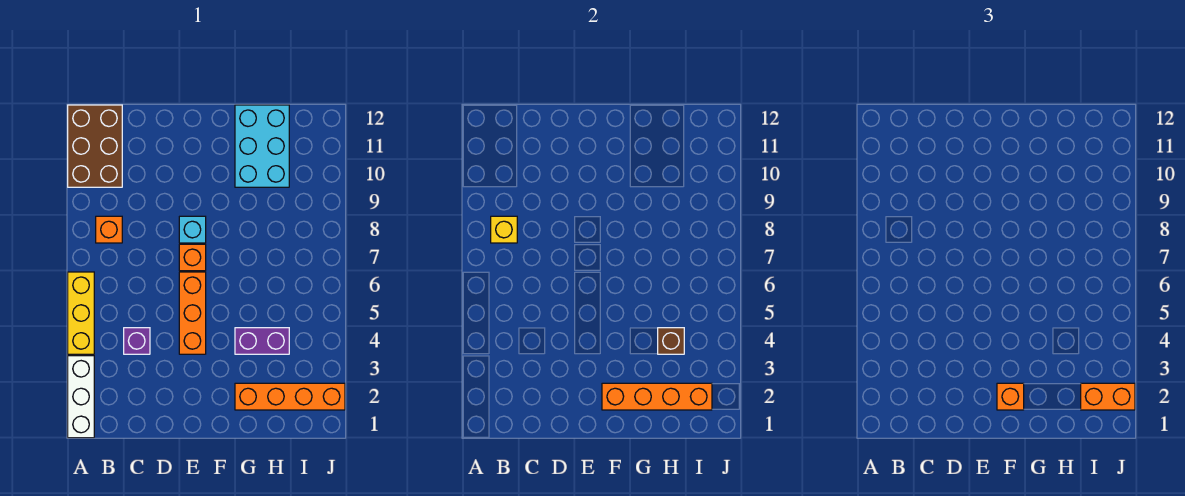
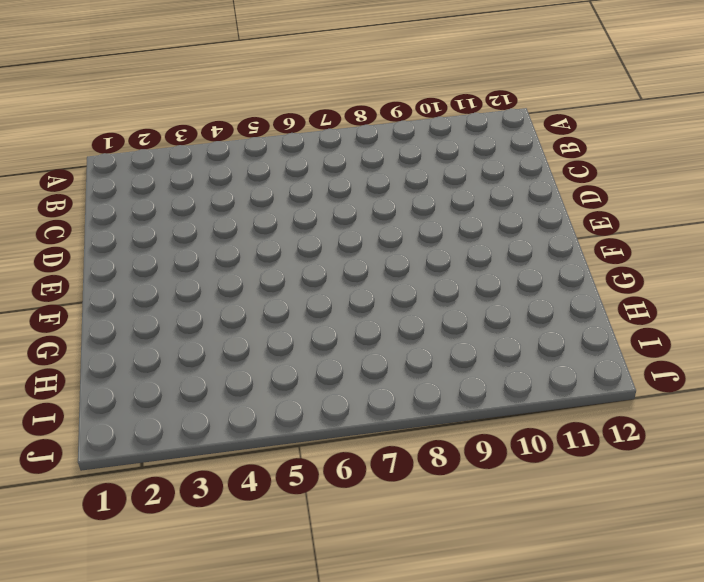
none -> white 1x3 brick [68,356,94,438]
none -> yellow 1x3 brick [68,272,94,354]
none -> brown 2x3 brick [68,105,122,187]

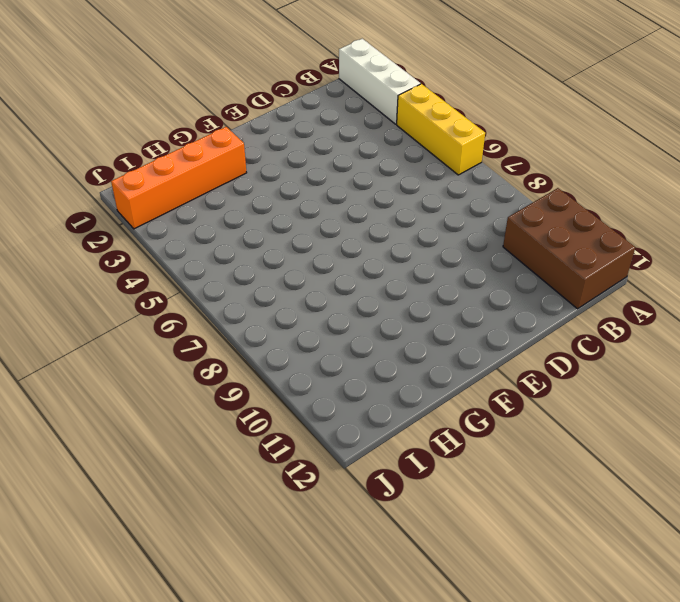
none -> orange 1x1 brick [96,216,122,243]
none -> purple 1x1 brick [124,328,150,354]
none -> orange 1x3 brick [179,272,206,354]

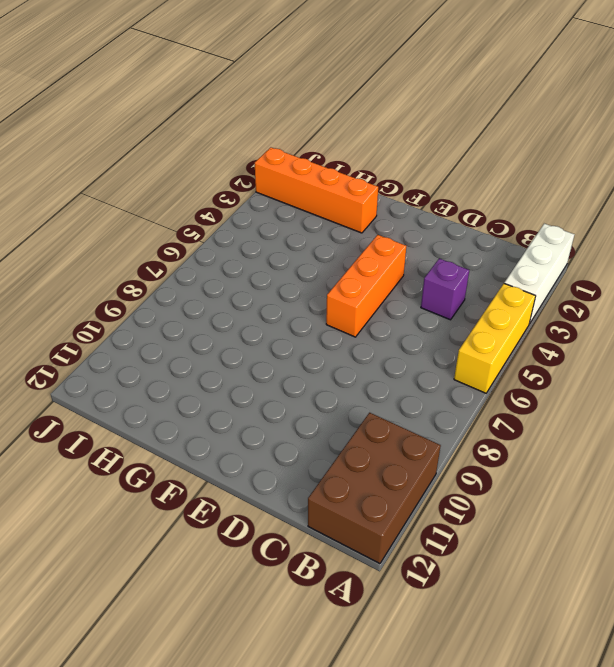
none -> orange 1x1 brick [96,216,122,243]
none -> orange 1x1 brick [179,244,206,271]
none -> cyan 1x1 brick [179,216,206,243]

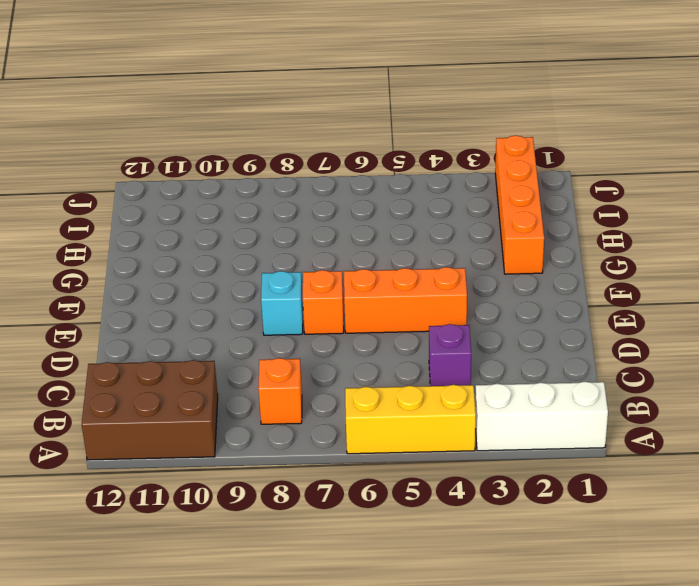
none -> purple 1x2 brick [235,328,289,354]
none -> cyan 2x3 brick [235,105,289,187]
none -> yellow 1x1 brick [491,216,517,243]

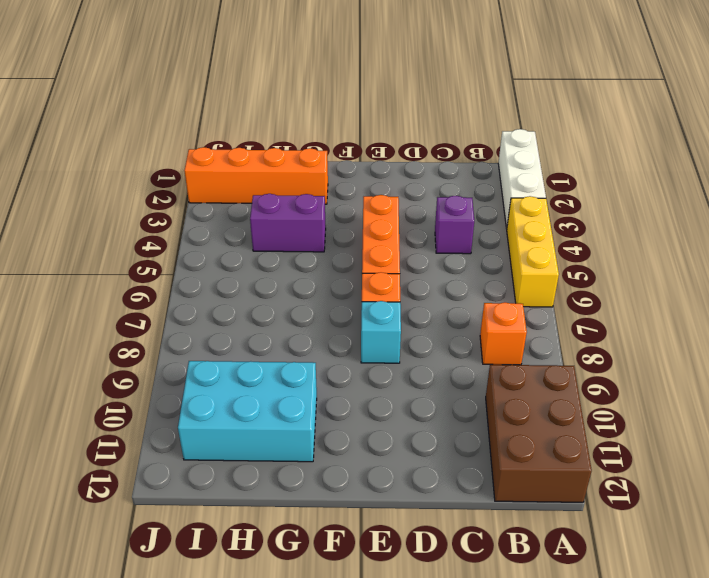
cyan 2x3 brick [178,361,317,462] -> cyan 2x3 brick turned to [235,105,289,187]
none -> yellow 1x1 brick [491,216,517,243]
none -> orange 1x4 brick [602,383,712,410]
none -> brown 1x1 brick [658,328,684,354]

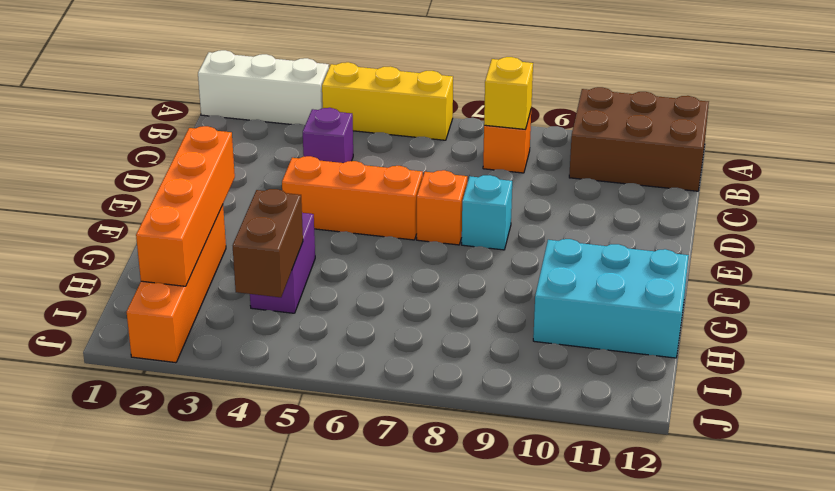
brown 1x2 brick [233,189,303,297] -> brown 1x1 brick [658,328,684,354]
none -> orange 1x1 brick [997,383,1024,410]
none -> orange 1x2 brick [1081,383,1135,410]

